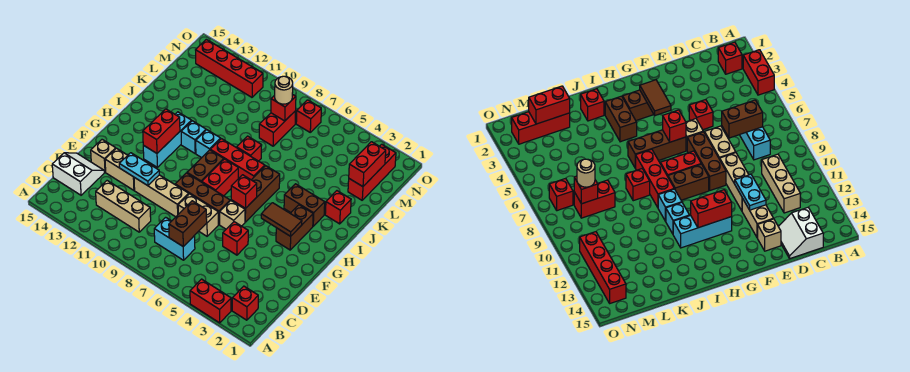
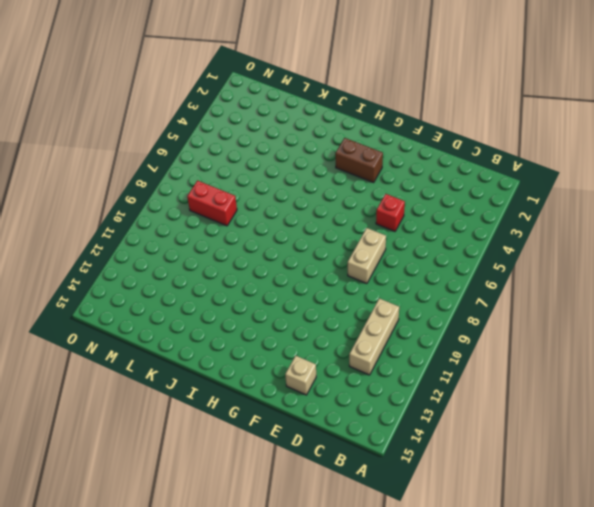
none -> red 1x2 brick [190,279,231,323]
none -> red 1x1 brick [232,286,258,320]
none -> cyan 1x2 brick [154,217,195,260]
none -> white 2x2 slope [52,153,104,195]

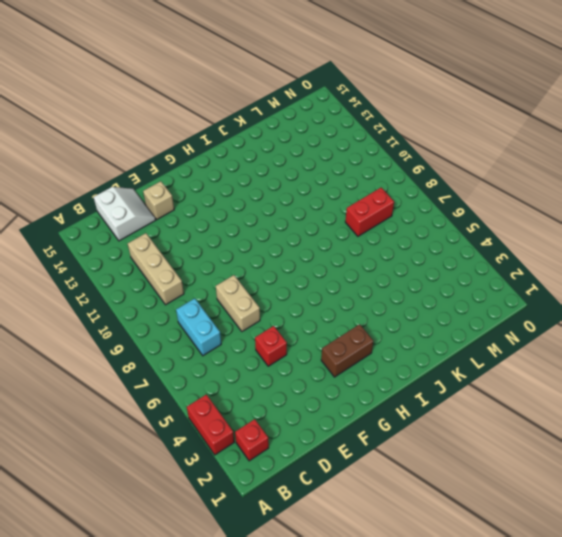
none -> tan 1x3 brick [134,175,189,217]
none -> tan 1x2 brick [105,148,135,190]
none -> tan 1x1 brick [220,201,245,229]
none -> brown 1x3 brick [175,173,230,225]

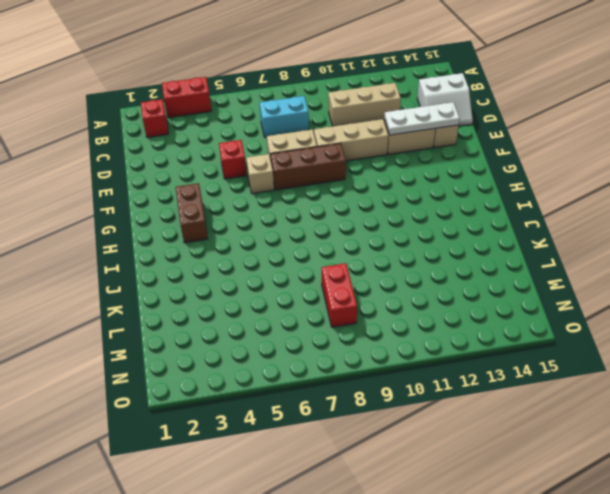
white 1x3 plate [384,102,460,135] -> cyan 1x2 plate [119,153,159,186]
none -> brown 1x3 brick [231,166,280,222]
none -> red 1x2 brick [202,159,238,196]
none -> brown 1x2 brick [187,150,224,182]
none -> cyan 1x3 brick [143,112,191,167]

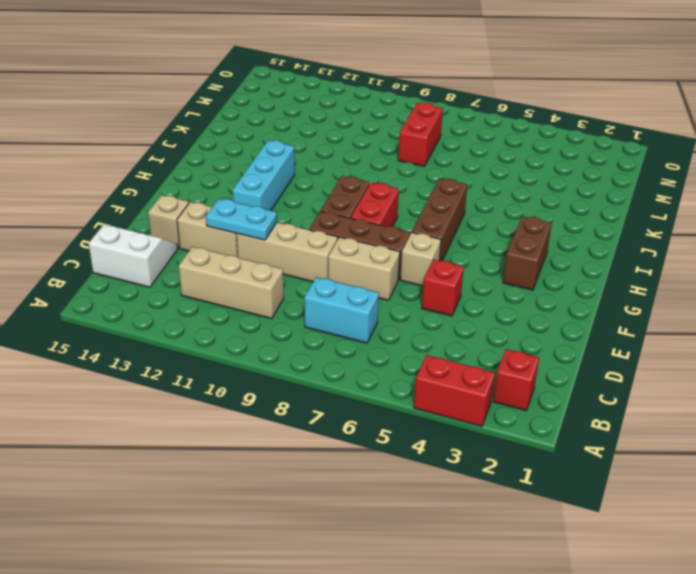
none -> brown 1x2 brick [284,184,325,226]
none -> red 1x3 brick [210,139,265,180]
none -> cyan 1x1 brick [196,130,221,158]
none -> cyan 1x1 brick [181,121,206,153]

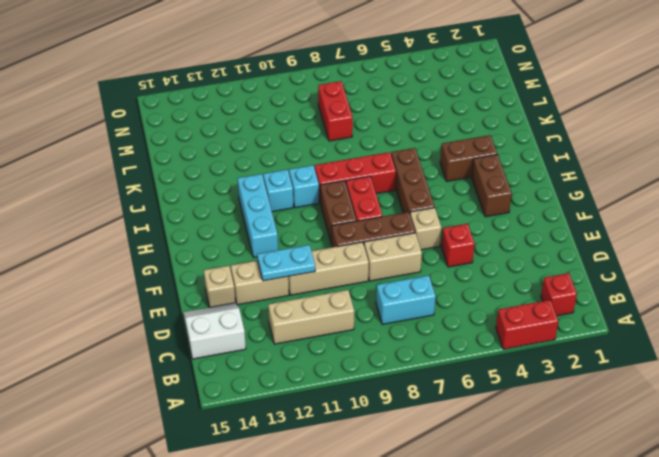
none -> red 1x1 brick [325,191,351,224]
none -> red 1x1 brick [237,136,262,161]
none -> red 1x3 brick [348,144,396,200]
none -> red 1x1 brick [296,100,321,132]

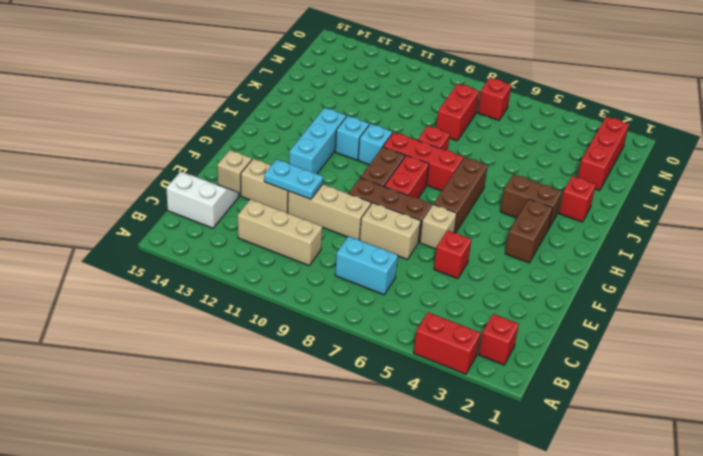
none -> red 1x4 brick [196,39,263,97]
none -> brown 1x2 brick [169,201,207,247]
none -> brown 1x2 tile [261,203,302,236]
none -> red 1x1 brick [231,175,257,208]

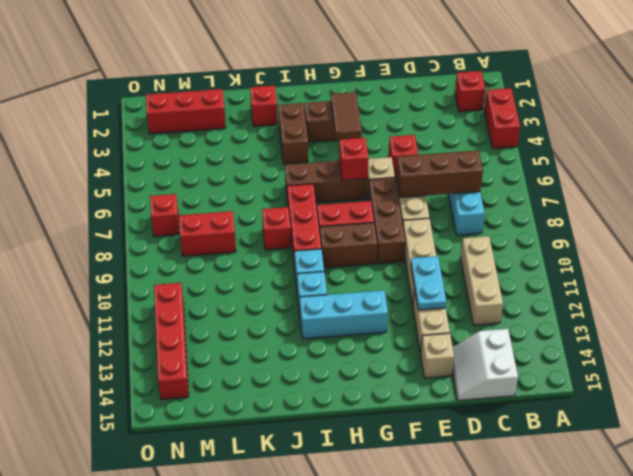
brown 1x3 brick [396,150,483,198] -> brown 1x2 brick [169,201,207,247]
none -> red 1x2 brick [143,109,180,153]
none -> red 1x2 brick [349,142,386,187]
none -> red 1x1 brick [271,94,296,121]
none -> tan 1x1 round brick [275,76,293,104]

